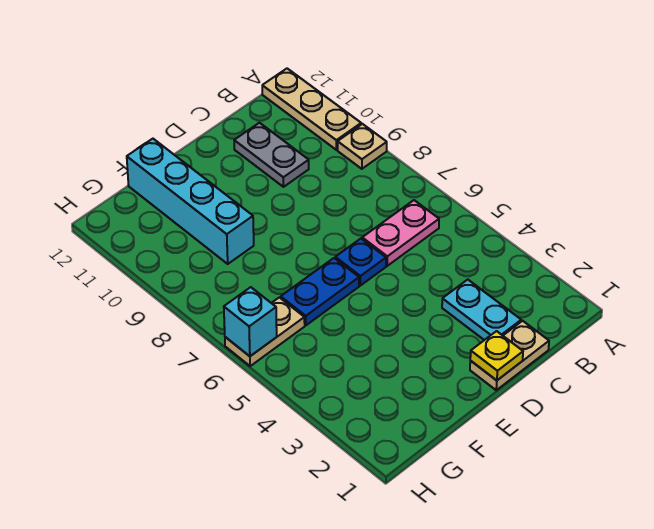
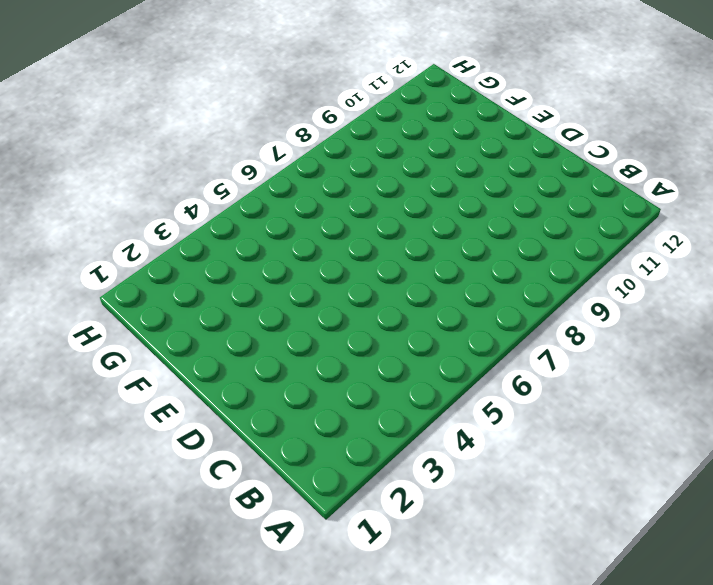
none -> tan 1x1 plate [338,124,387,169]
none -> tan 1x3 plate [262,69,361,150]
none -> pink 1x2 plate [362,200,439,266]

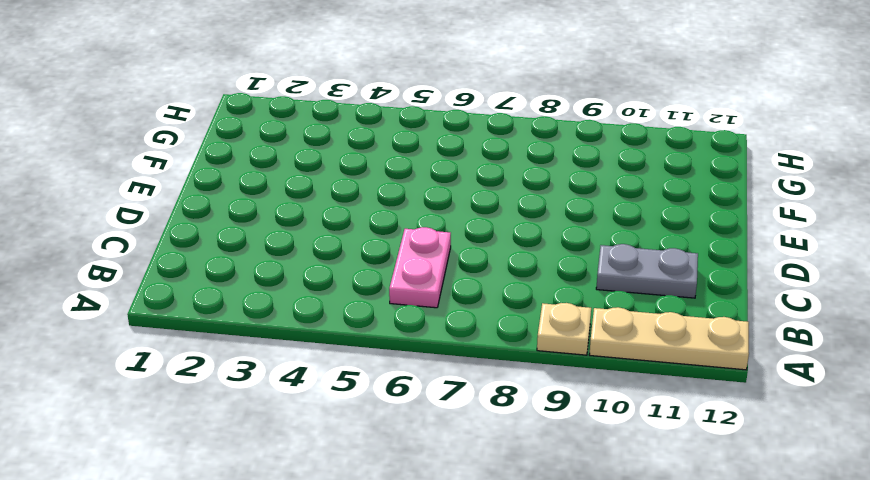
none -> tan 1x2 plate [470,321,549,390]
none -> cyan 1x2 plate [442,280,521,340]
none -> blue 1x1 plate [335,239,386,286]

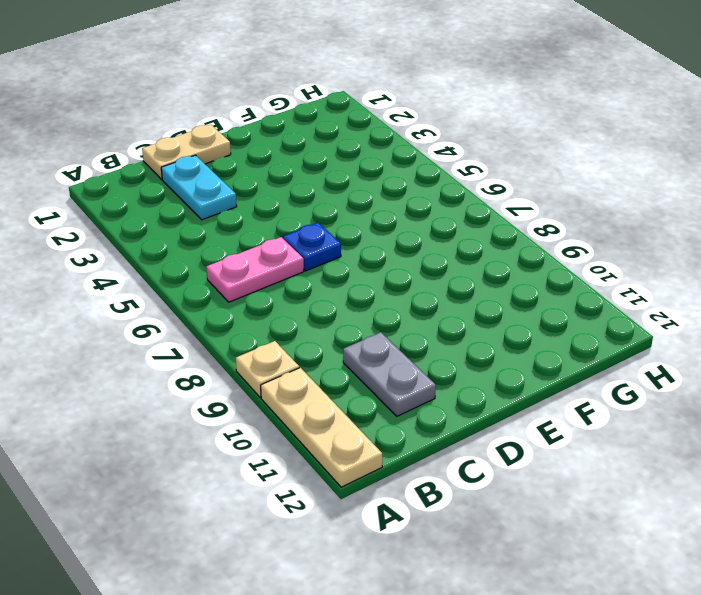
none -> blue 1x2 plate [281,258,359,325]
none -> cyan 1x4 brick [127,139,254,264]
none -> tan 1x2 plate [225,297,305,366]

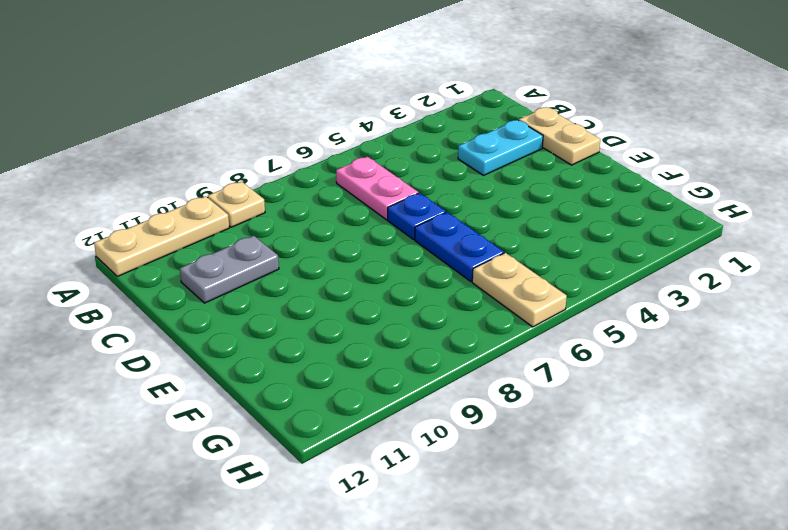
none -> cyan 1x4 brick [127,139,254,264]
none -> yellow 1x1 plate [470,331,523,380]
none -> cyan 1x1 brick [224,287,277,356]

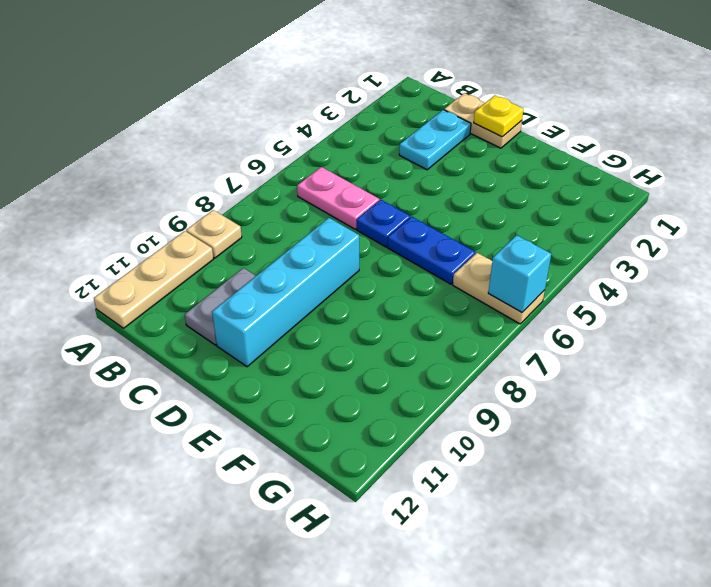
cyan 1x4 brick [212,218,359,367] -> cyan 1x4 brick moved to [127,139,254,264]

